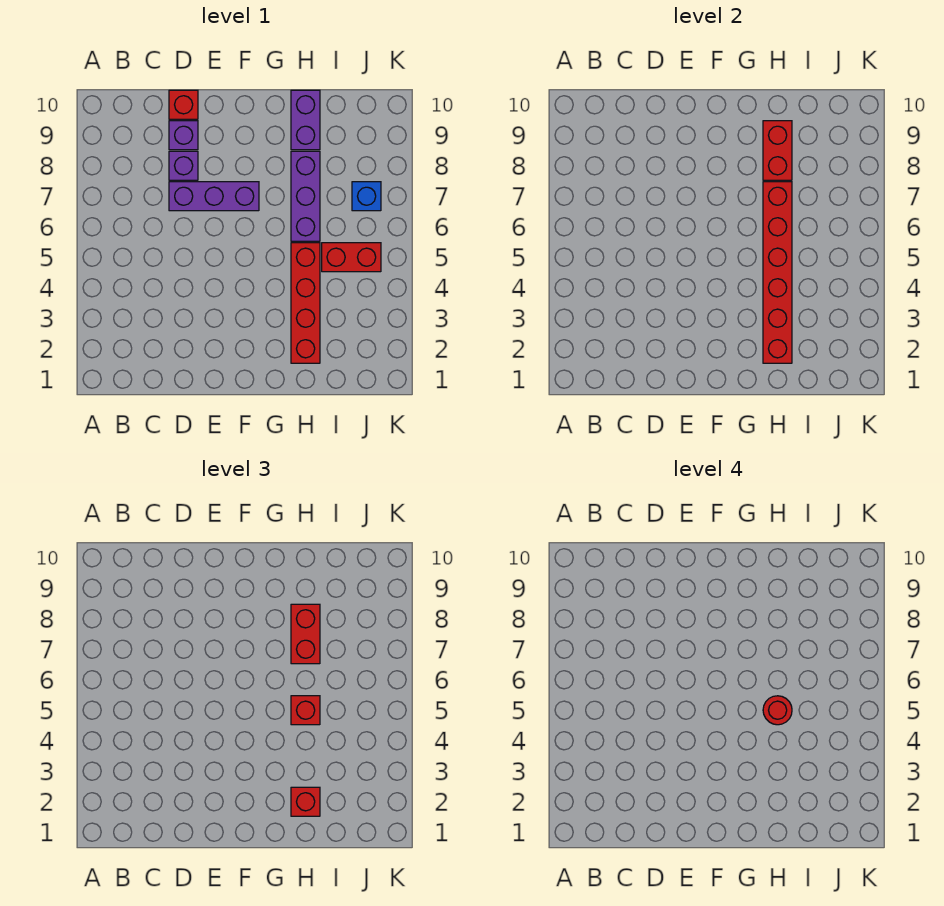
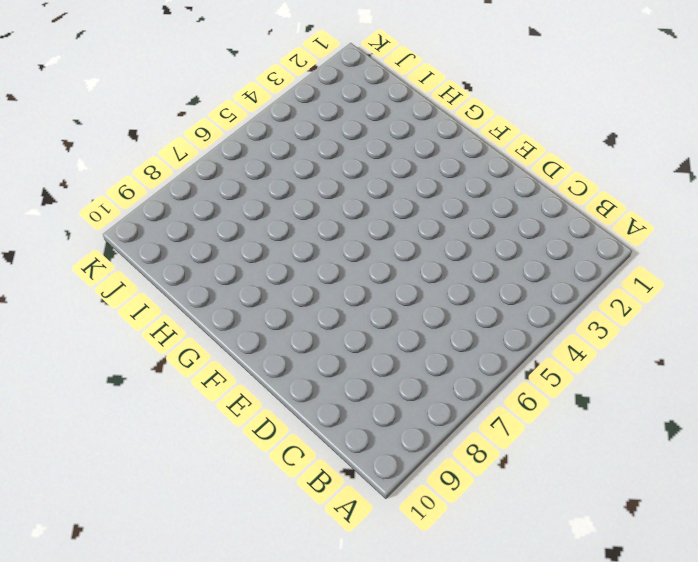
none -> purple 1x3 brick [169,182,259,211]
none -> purple 1x1 brick [169,151,198,180]
none -> purple 1x1 brick [169,121,198,150]

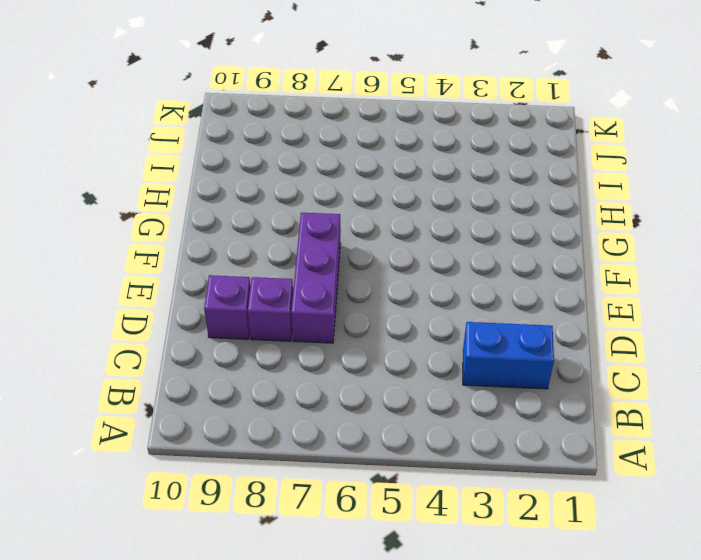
blue 1x2 brick [463,322,554,389] -> none
none -> red 1x1 brick [169,90,198,119]
none -> red 1x4 brick [291,243,320,363]
none -> purple 1x3 brick [291,151,320,241]

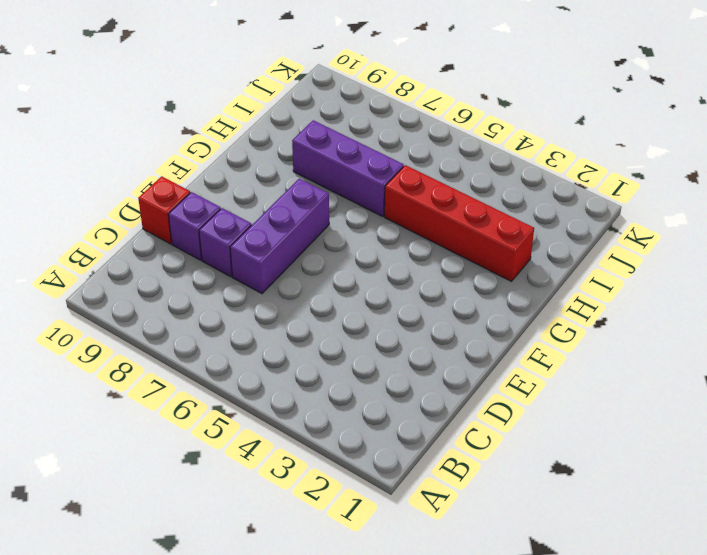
none -> purple 1x2 brick [291,90,320,150]
none -> red 1x2 brick [322,243,381,272]
none -> blue 1x1 brick [352,182,381,211]

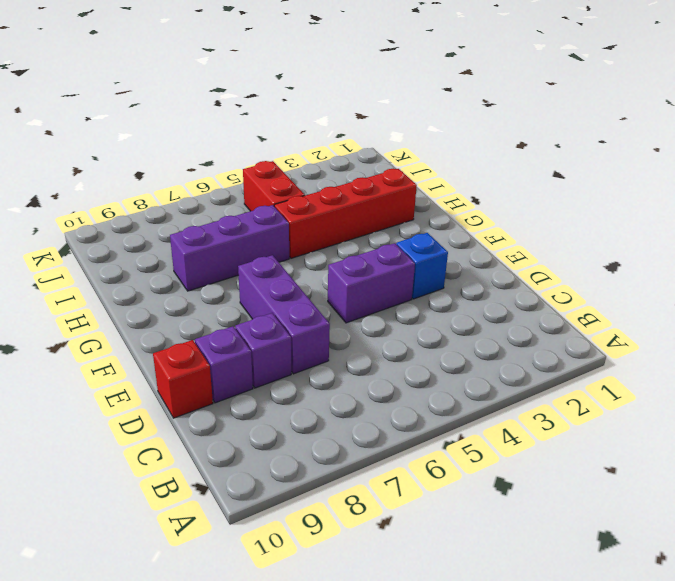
blue 1x1 brick [396,233,448,299] -> blue 1x1 brick moved to [352,182,381,211]
purple 1x2 brick [328,243,415,323] -> purple 1x2 brick moved to [291,90,320,150]
none -> red 1x6 brick [763,182,792,363]
none -> red 1x2 brick [763,121,792,180]
none -> red 1x1 brick [291,787,320,816]

